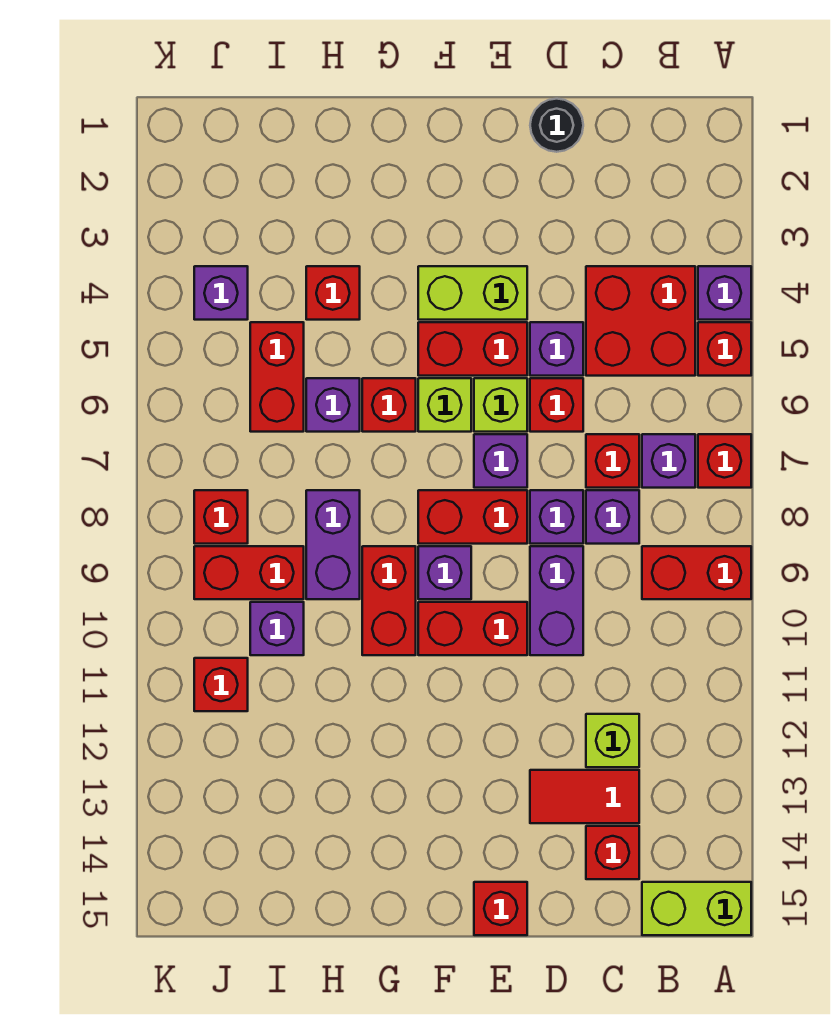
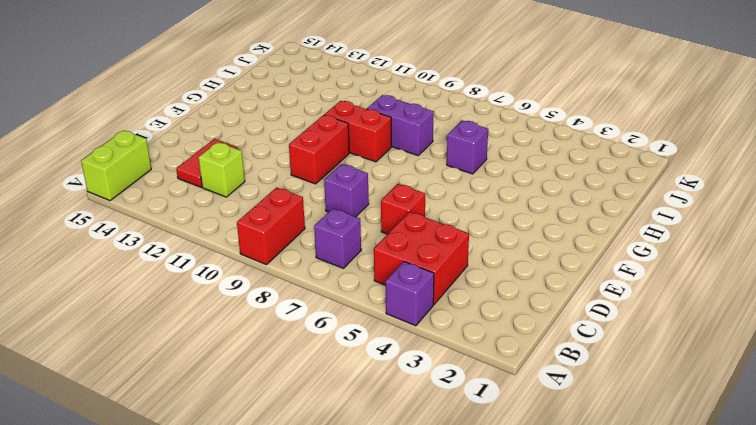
none -> red 1x1 brick [698,322,751,376]
none -> red 1x1 brick [698,434,751,488]
none -> red 1x1 brick [586,434,639,488]
none -> purple 1x1 brick [586,490,639,544]

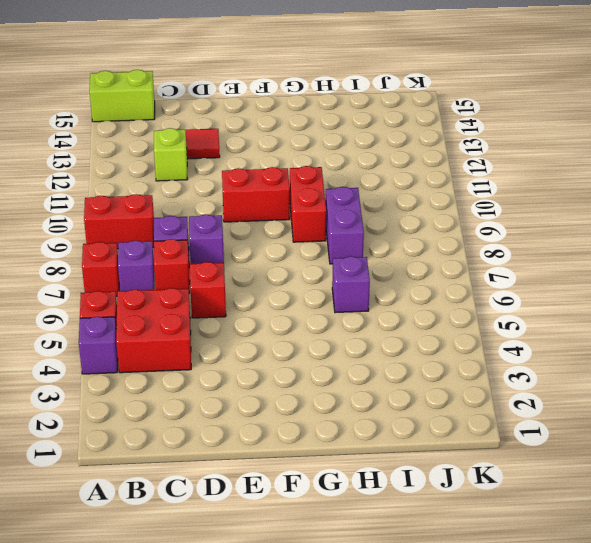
none -> red 1x1 brick [586,826,639,879]
none -> black 1x1 round brick [530,99,583,152]
none -> purple 1x1 brick [530,322,583,376]
none -> purple 1x2 brick [530,546,583,655]

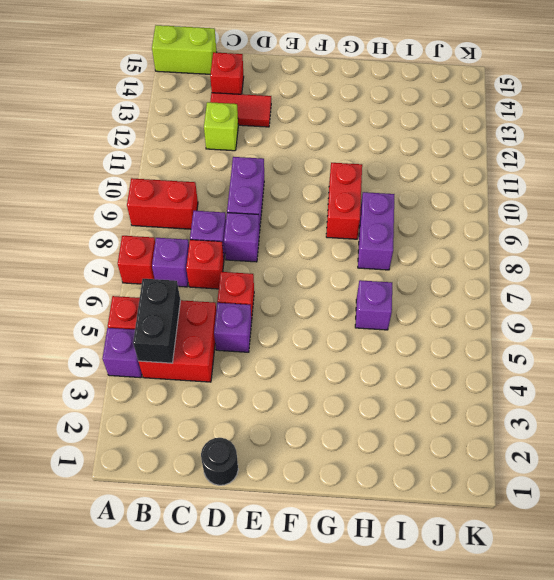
black 1x2 brick [133,279,180,363] -> none
none -> lime 1x2 brick [418,266,527,320]
none -> red 1x2 brick [418,322,527,376]
none -> lime 1x1 brick [474,378,527,432]
none -> purple 1x1 brick [474,434,527,488]

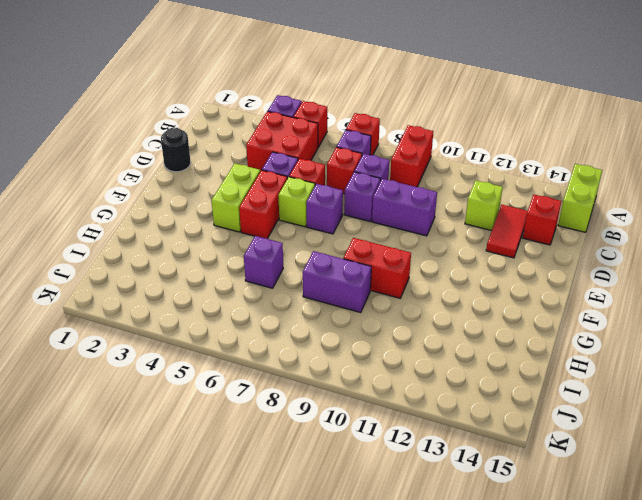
none -> red 1x2 brick [418,490,527,544]
none -> red 1x2 brick [418,602,527,655]
none -> red 1x1 brick [474,882,527,935]
none -> lime 1x1 brick [418,378,471,432]

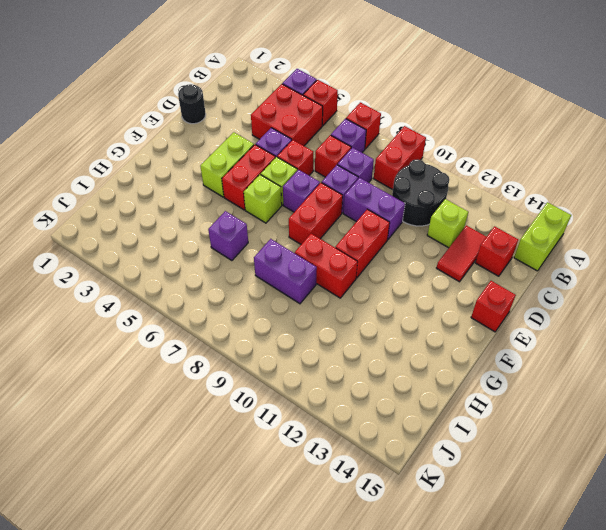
black 2x2 round brick [392,159,449,226] -> none
none -> purple 1x1 brick [418,546,471,599]
none -> red 1x1 brick [362,378,416,432]
none -> red 1x1 brick [306,266,360,320]
none -> red 1x2 brick [250,322,304,432]

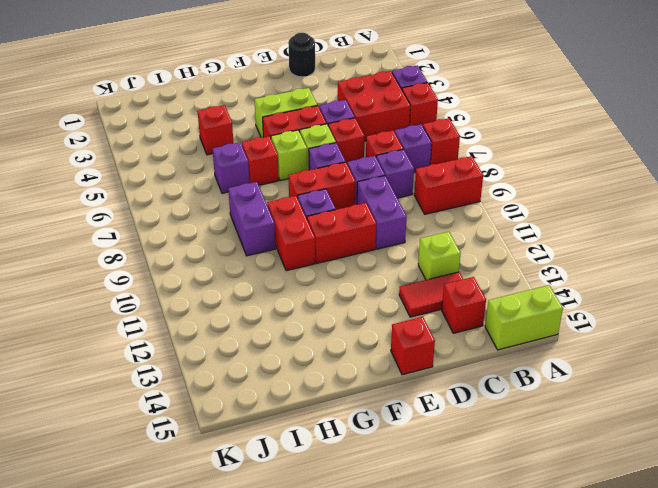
none -> red 1x2 brick [250,322,304,432]
none -> red 1x2 brick [194,546,304,599]
none -> purple 1x1 brick [250,602,304,655]
none -> purple 1x1 brick [194,266,248,320]

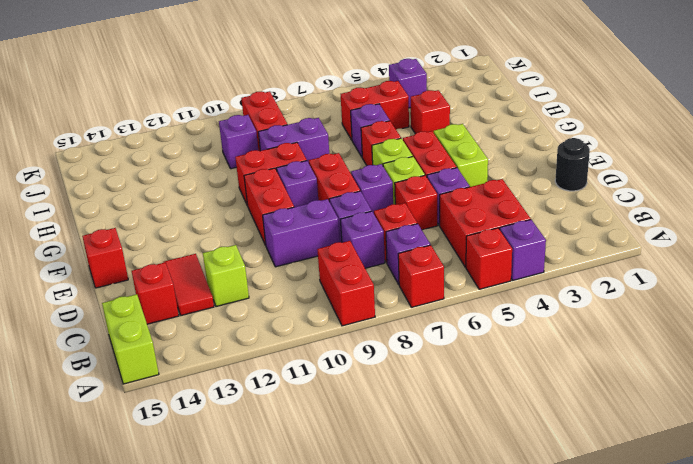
none -> red 1x1 brick [194,490,248,544]
none -> red 1x1 brick [194,658,248,711]

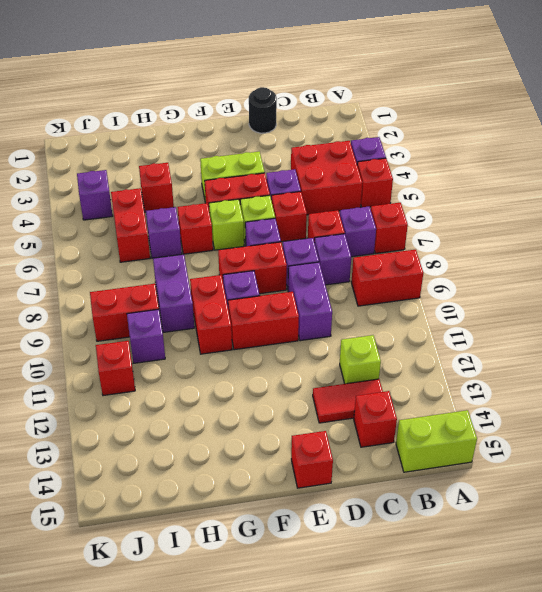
none -> red 1x1 brick [194,490,248,544]

